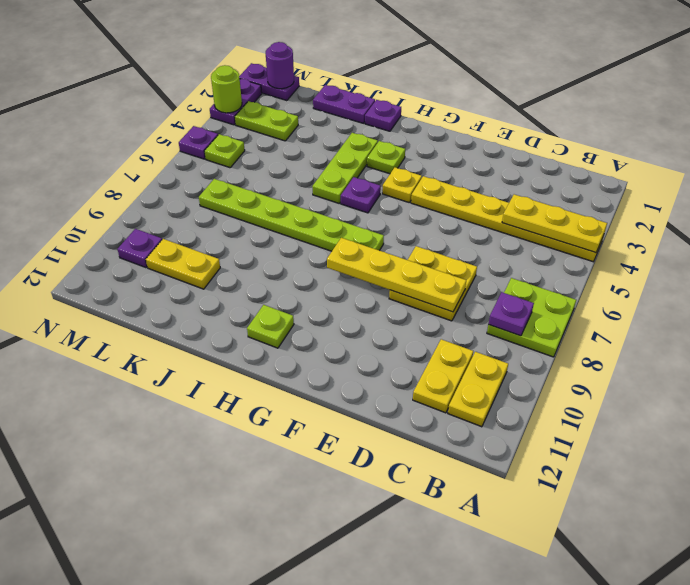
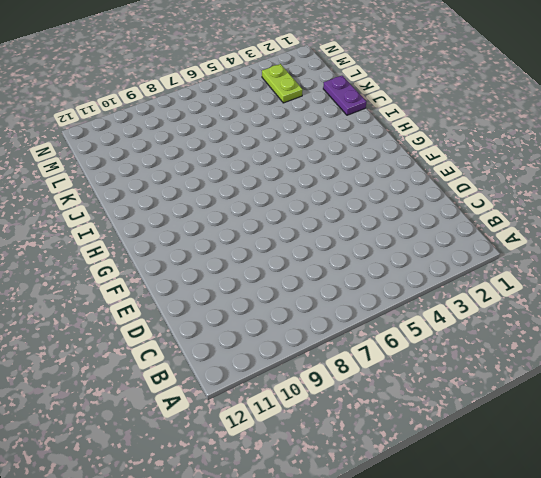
none -> yellow 1x6 plate [411,176,604,262]
none -> lime 2x2 plate [487,278,576,357]
none -> yellow 1x2 plate [448,352,508,427]

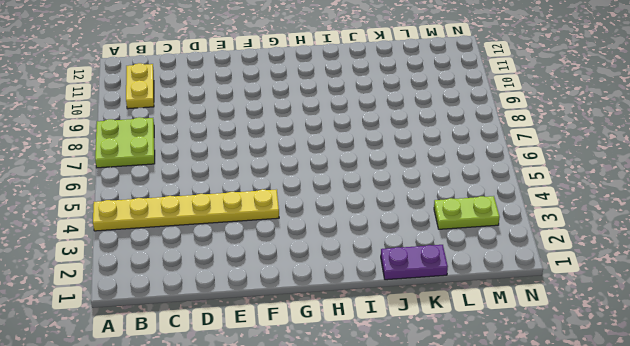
none -> yellow 1x2 plate [413,339,473,413]
none -> yellow 2x2 plate [389,246,477,321]
none -> yellow 1x1 plate [382,167,422,203]

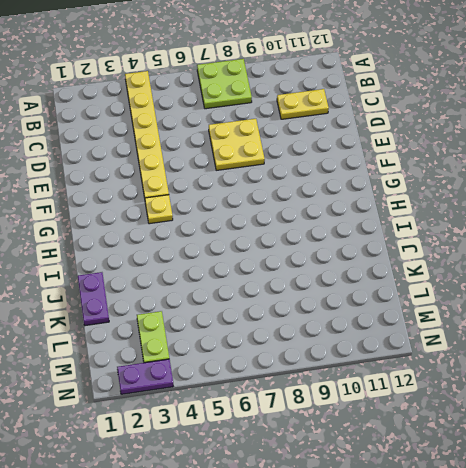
none -> yellow 1x2 plate [448,352,508,427]
none -> lime 1x6 plate [199,179,384,251]
none -> lime 1x1 plate [367,141,405,174]

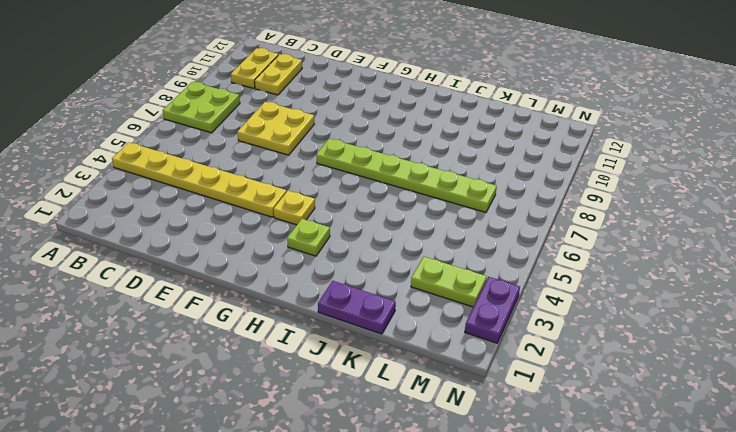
none -> purple 1x1 plate [341,177,381,213]
none -> lime 1x1 plate [247,305,294,348]
none -> purple 1x1 plate [365,100,401,131]

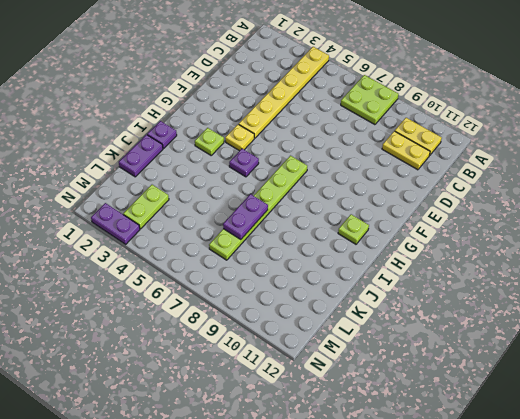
purple 1x2 plate [223,194,268,239] -> purple 1x2 plate moved to [239,63,299,101]
none -> yellow 2x2 plate [389,246,477,321]
none -> lime 1x3 plate [312,133,378,203]
none -> yellow 1x2 plate [146,239,220,289]

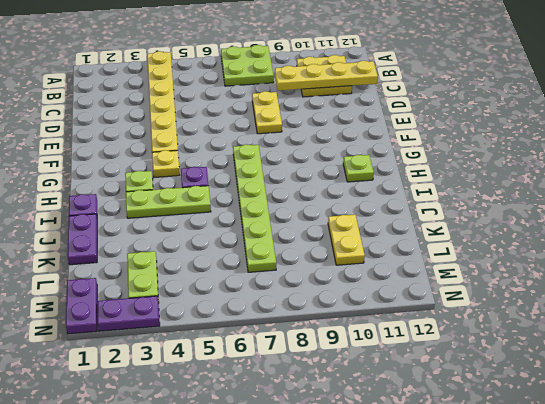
yellow 1x4 plate [275,61,378,91] -> yellow 1x4 plate turned to [327,238,466,312]
yellow 1x2 plate [252,91,282,134] -> yellow 2x2 plate [389,246,477,321]
none -> lime 1x1 plate [204,134,245,168]
none -> purple 1x1 plate [118,229,162,268]
none -> purple 1x1 plate [179,126,218,159]

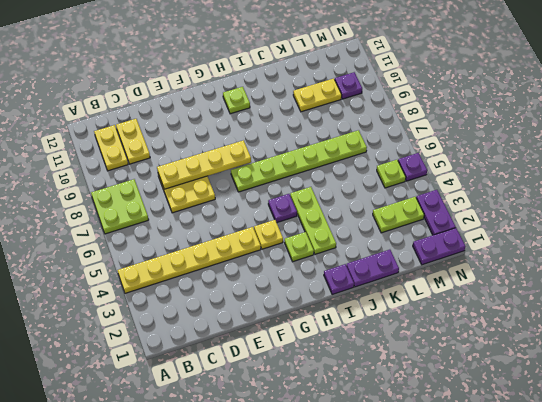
none -> yellow 1x3 plate [502,194,607,253]
none -> purple 1x1 plate [488,292,534,336]
none -> purple 1x1 round brick [266,42,294,89]

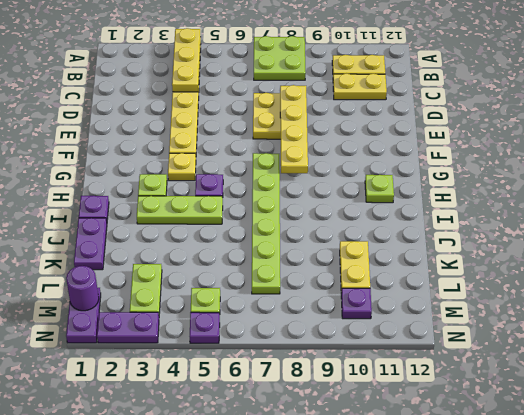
none -> purple 1x1 plate [488,292,534,336]
none -> lime 1x1 round brick [211,65,242,113]

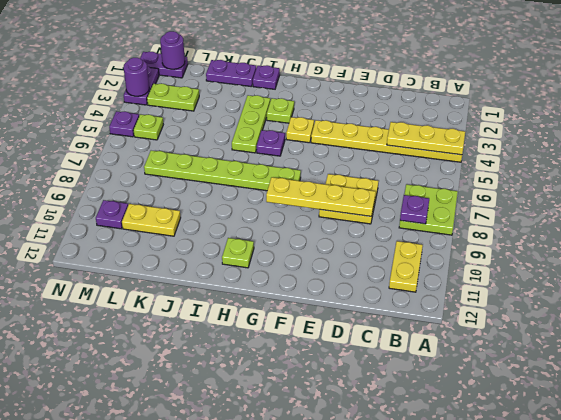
purple 1x1 round brick [124,58,149,96] -> lime 1x1 round brick [211,65,242,113]
none -> yellow 1x2 plate [413,339,473,413]

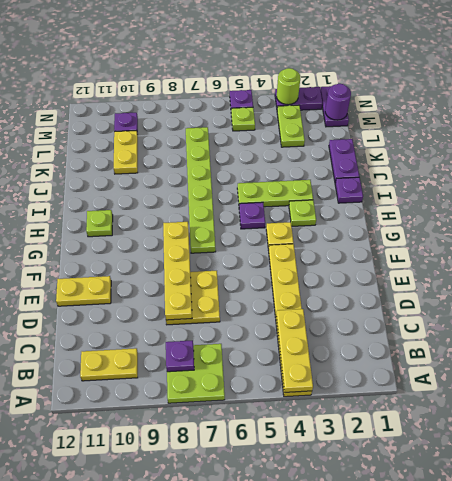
yellow 1x2 plate [56,276,111,306] -> yellow 1x2 plate moved to [413,339,473,413]

